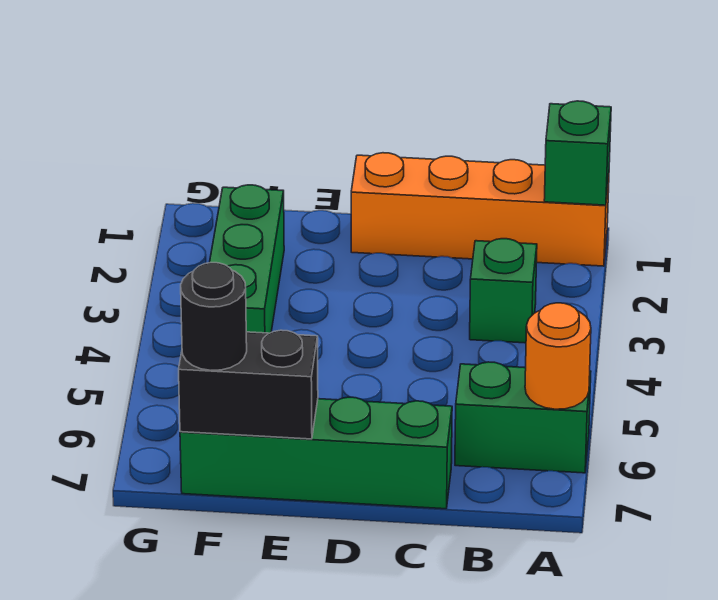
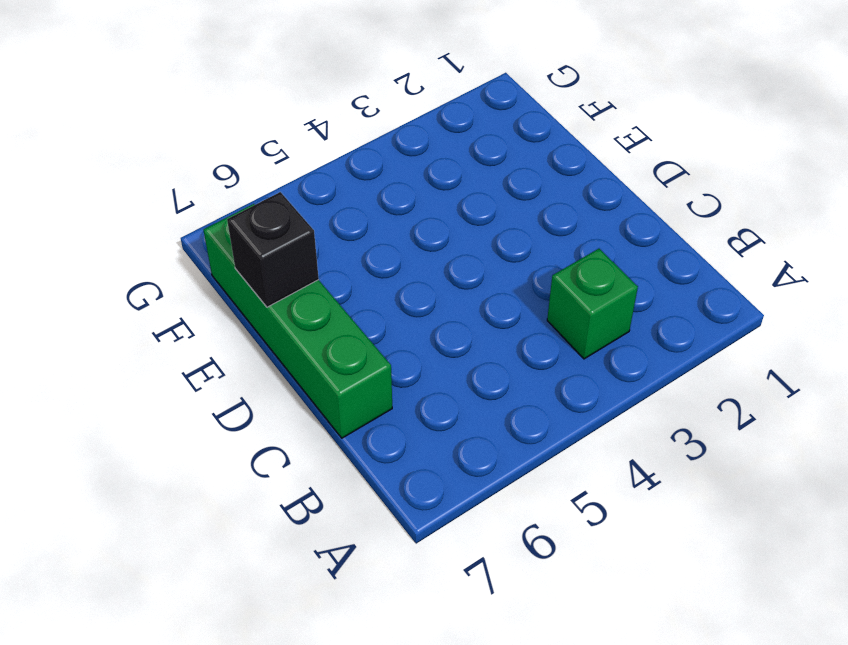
black 1x1 brick [227,192,319,307] -> black 1x2 brick [179,330,318,439]
none -> orange 1x4 brick [351,153,609,266]
none -> green 1x2 brick [455,362,591,473]

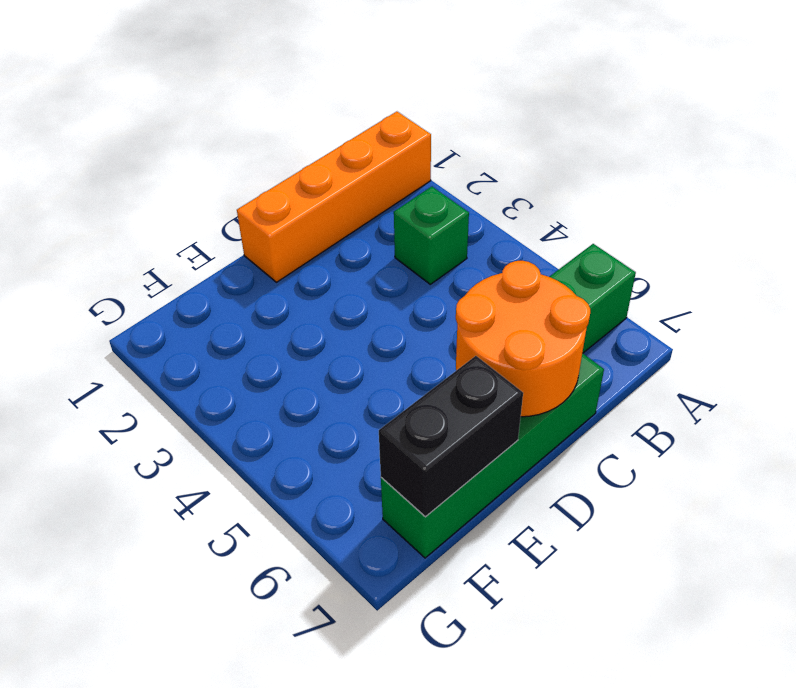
orange 2x2 round brick [456,261,590,417] -> none
none -> green 1x3 brick [210,185,284,333]
none -> green 1x1 brick [544,101,611,205]

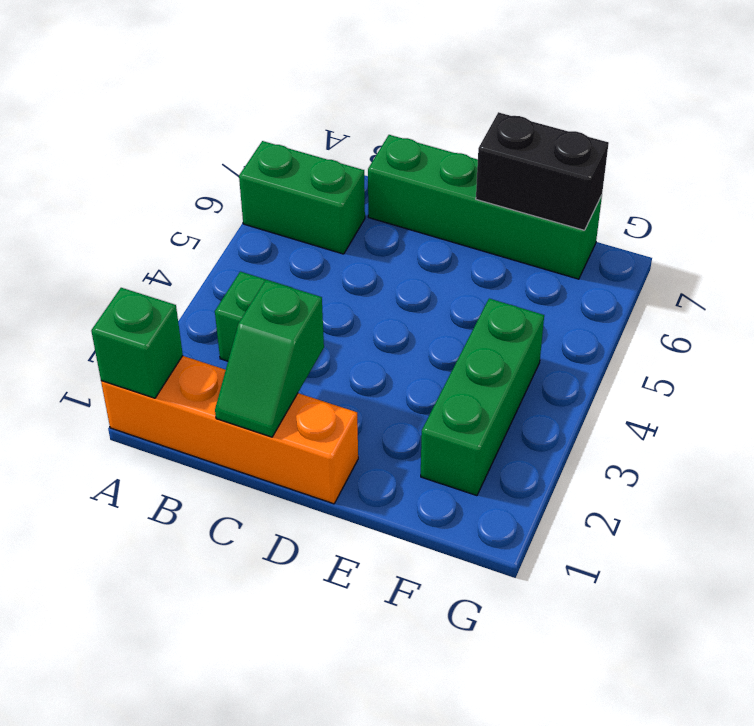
green 1x2 slope [215,280,324,437] -> none
none -> orange 1x1 round brick [525,303,591,409]
none -> black 1x1 round brick [181,263,247,370]

